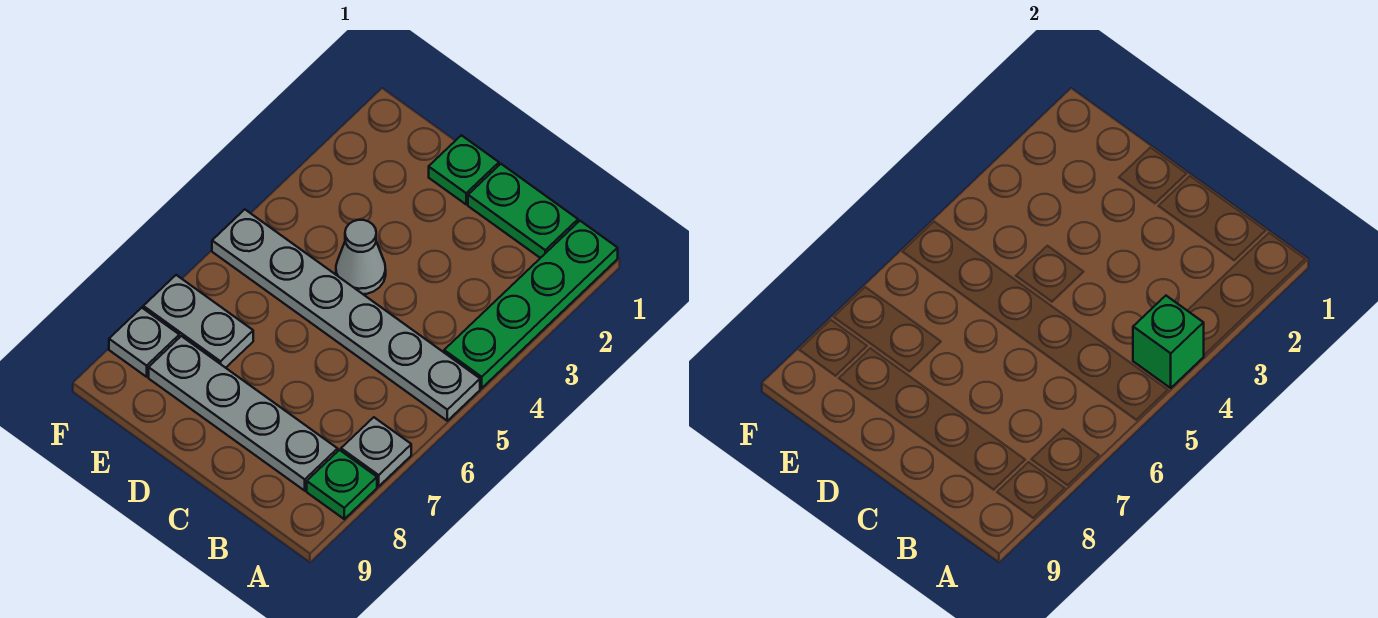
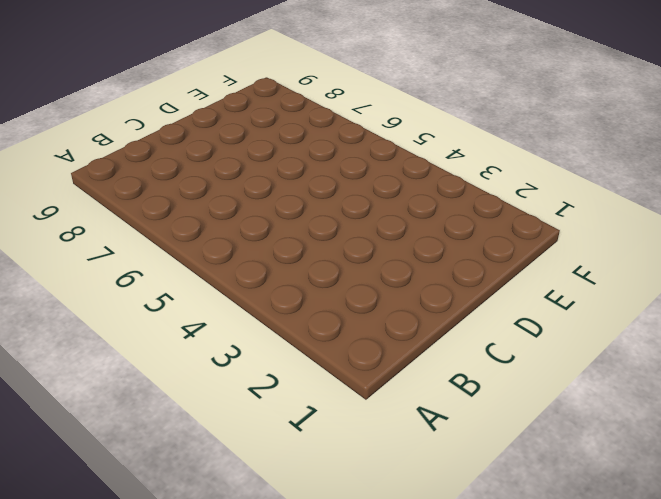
none -> green 1x4 plate [444,221,618,388]
none -> grey 1x6 plate [212,209,480,421]

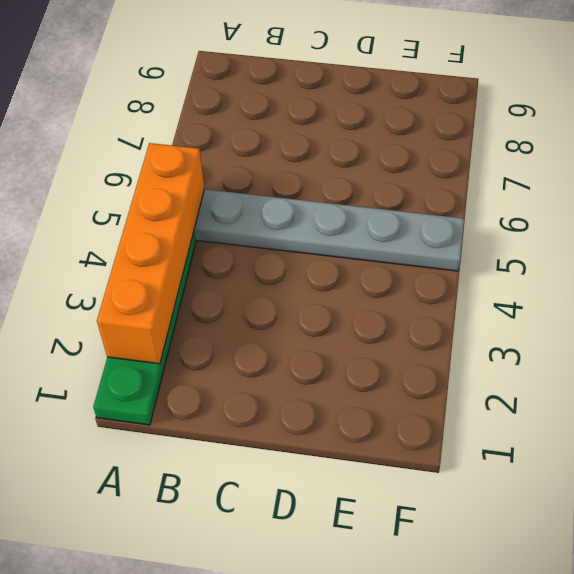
orange 1x4 brick [97,143,205,364] -> green 1x1 brick [1133,296,1204,388]
none -> grey 1x1 plate [341,417,411,486]
none -> green 1x1 plate [307,450,377,519]

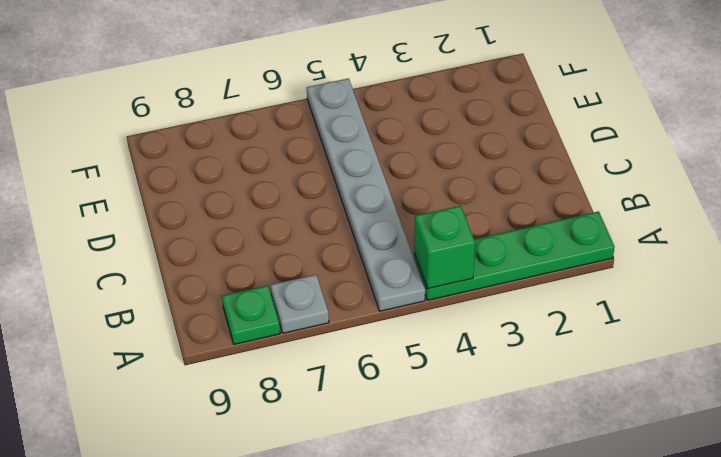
none -> green 1x2 plate [468,164,578,258]
none -> grey 1x4 plate [149,336,338,491]

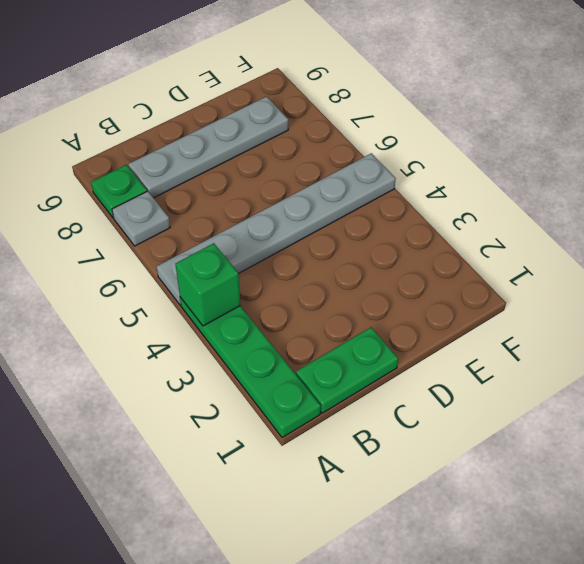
none -> green 1x1 plate [429,135,499,204]
none -> grey 1x1 cone [336,220,386,294]

